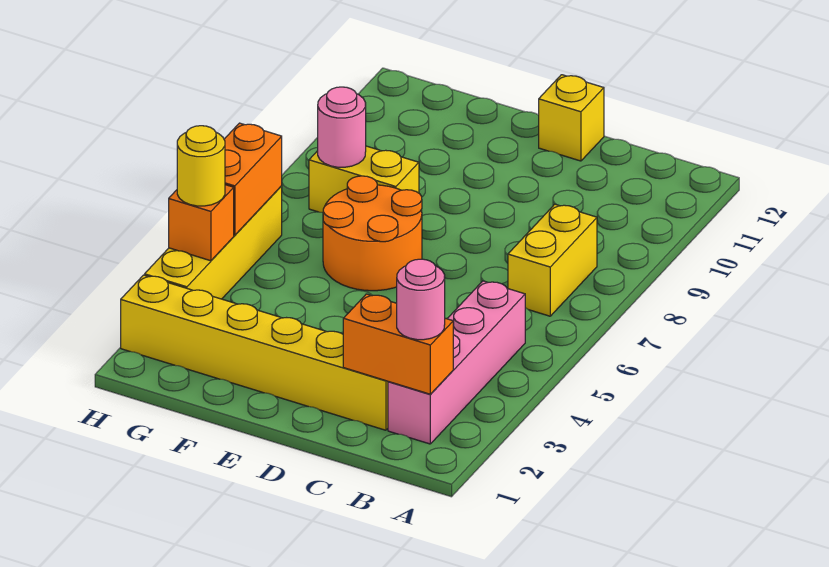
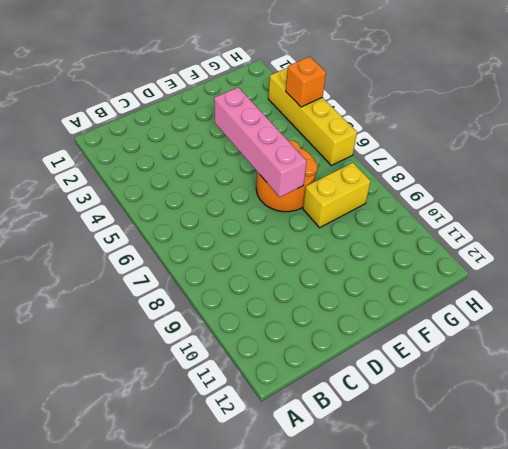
pink 1x4 brick [214,87,307,197] -> pink 1x4 brick moved to [388,281,525,444]
none -> yellow 1x2 brick [508,204,597,316]
none -> yellow 1x6 brick [121,275,388,430]
none -> yellow 1x1 brick [539,75,604,161]

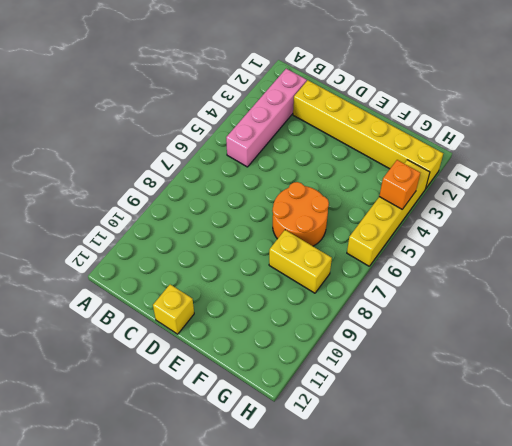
none -> yellow 1x2 brick [508,204,597,316]
none -> orange 1x2 brick [343,294,453,394]
none -> pink 1x1 round brick [318,87,366,167]

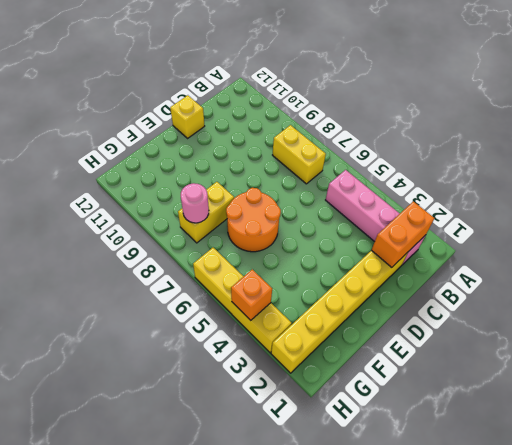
none -> orange 1x2 brick [224,123,282,235]
none -> pink 1x1 round brick [397,259,445,340]
none -> yellow 1x1 round brick [177,126,225,206]

